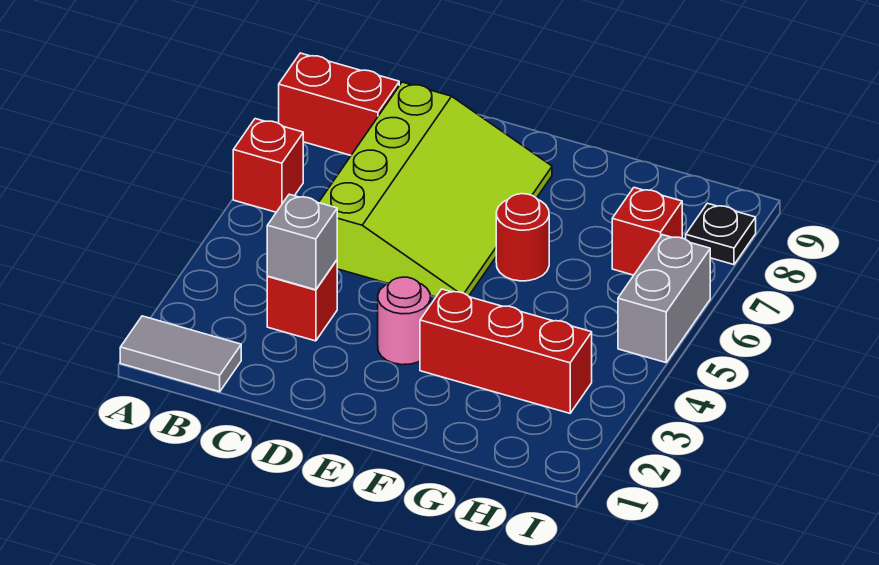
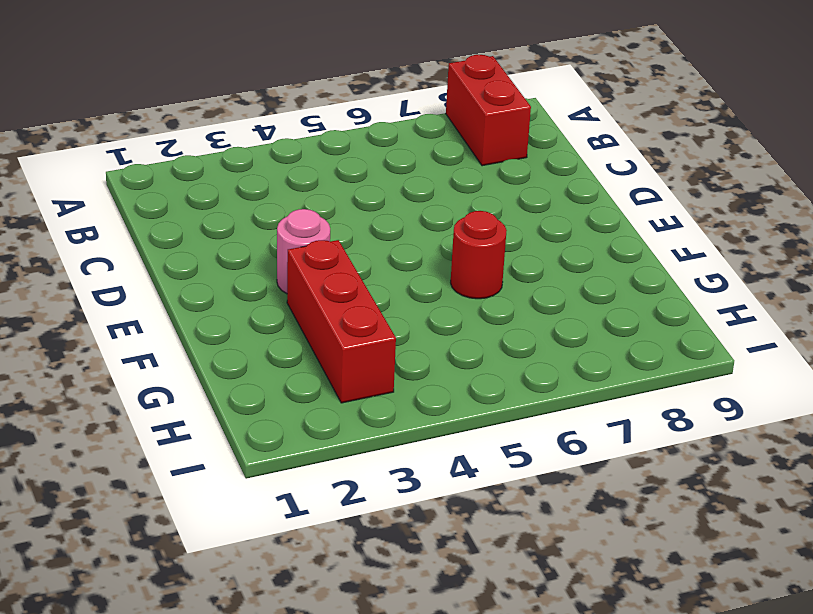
none -> grey 1x2 tile [120,316,241,392]
none -> red 1x1 brick [233,119,303,212]
none -> red 1x1 brick [267,260,337,341]

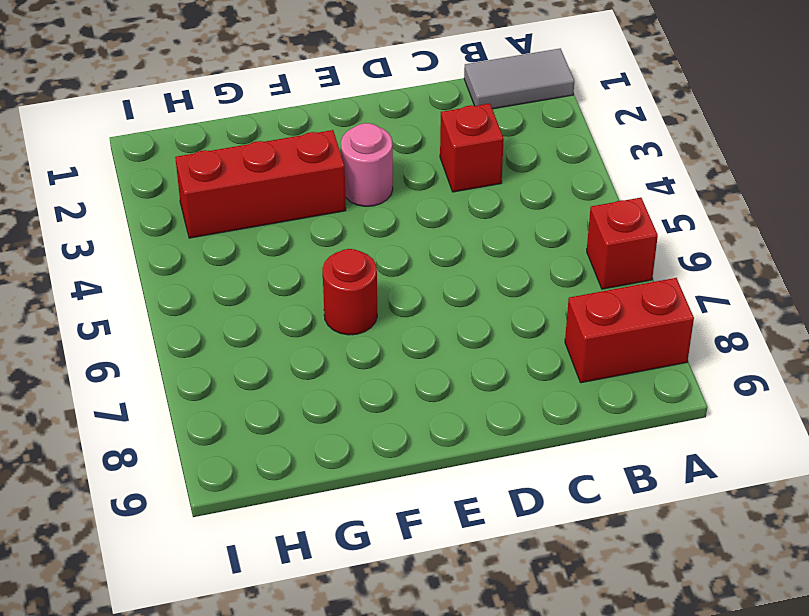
none -> lime 3x4 slope [319,82,552,297]
none -> red 1x1 brick [612,188,682,275]
none -> grey 1x2 brick [618,235,710,363]

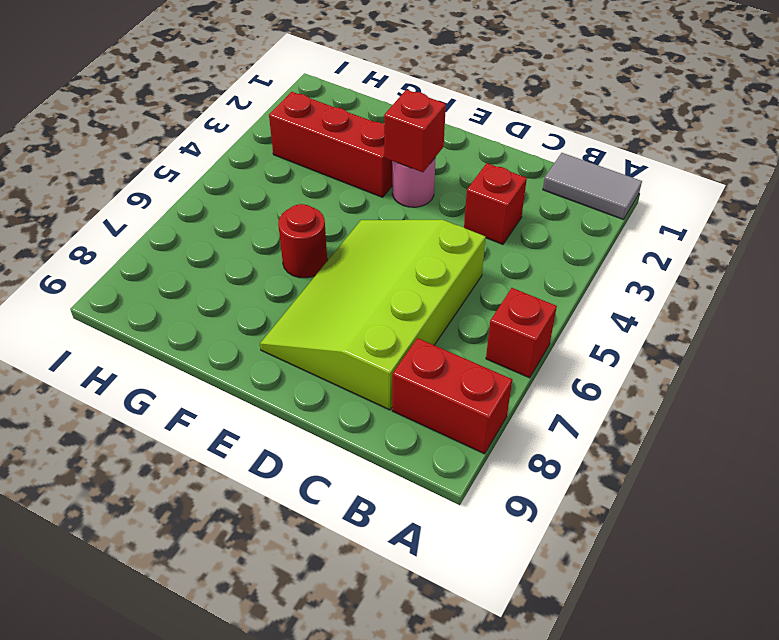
red 1x1 brick [384,90,446,172] -> red 1x1 brick moved to [612,188,682,275]
none -> grey 1x2 brick [618,235,710,363]
none -> black 1x1 plate [686,203,756,265]
none -> grey 1x1 brick [267,194,337,290]

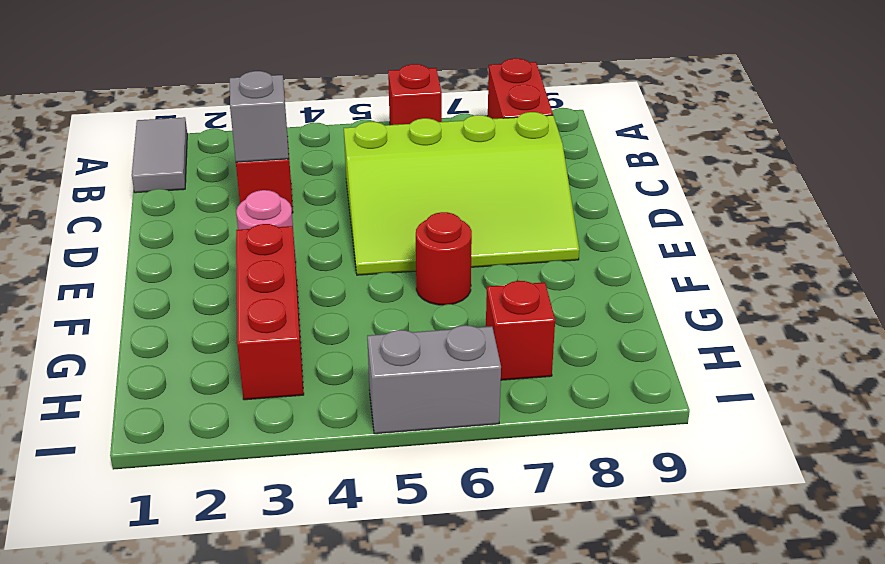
none -> black 1x1 plate [686,203,756,265]

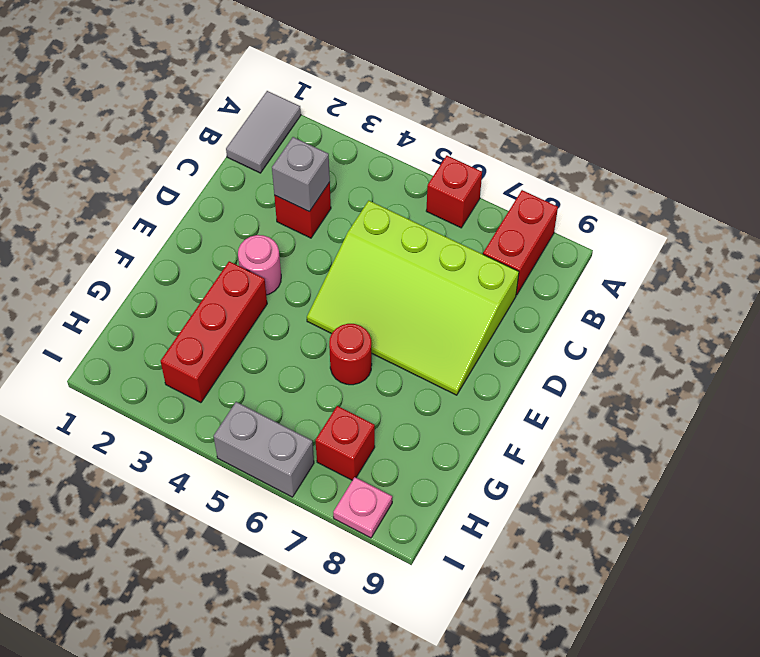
pink 1x1 plate [333,477,392,538] -> black 1x1 plate [686,203,756,265]

